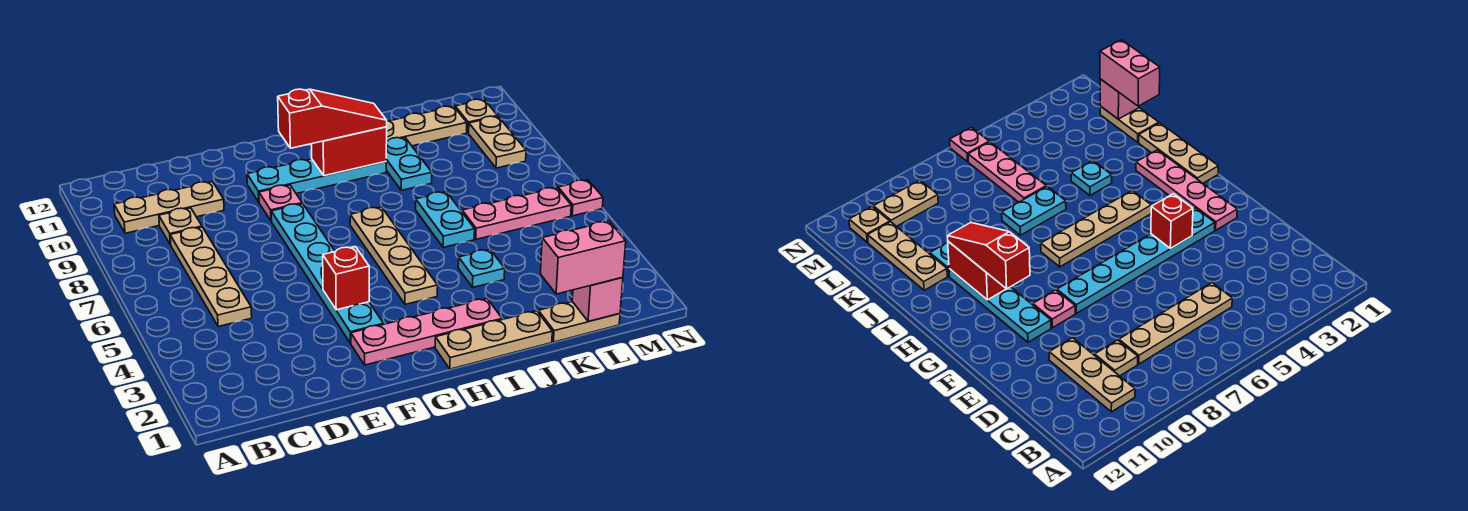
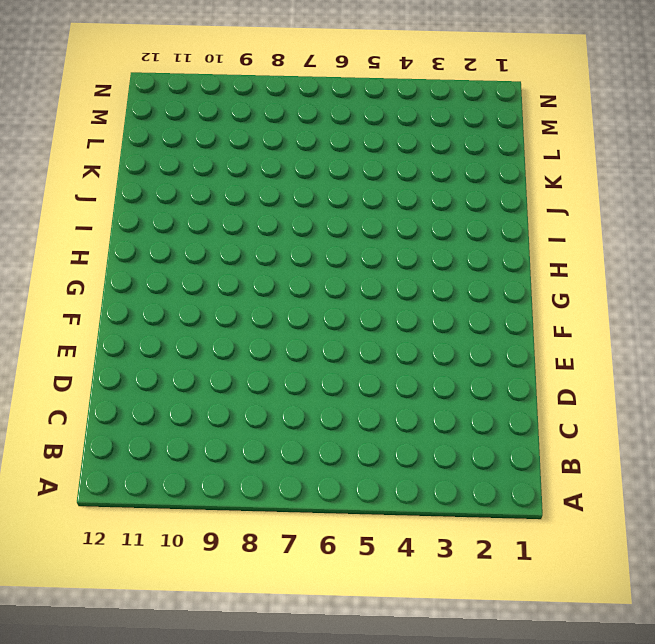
none -> tan 1x3 plate [114,182,224,233]
none -> tan 1x4 plate [170,227,252,327]
none -> tan 1x1 plate [159,208,202,245]

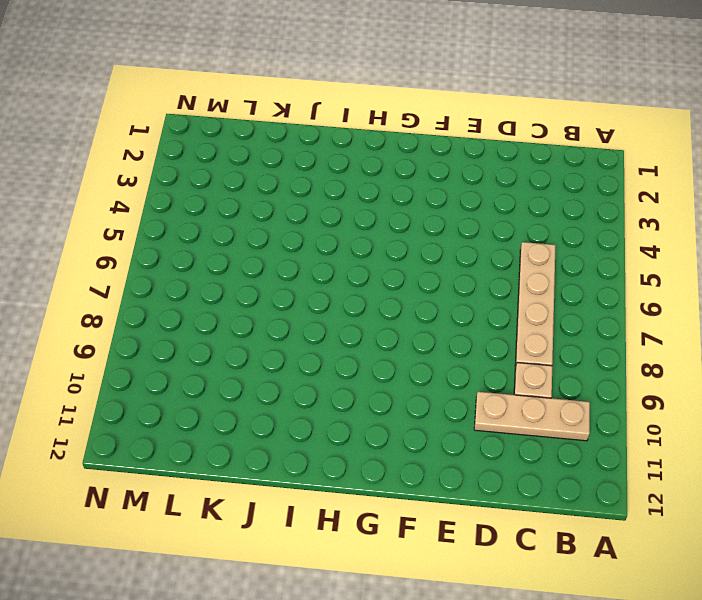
none -> pink 1x4 plate [351,299,502,365]
none -> cyan 1x6 plate [271,204,383,343]
none -> pink 1x1 plate [259,185,302,221]

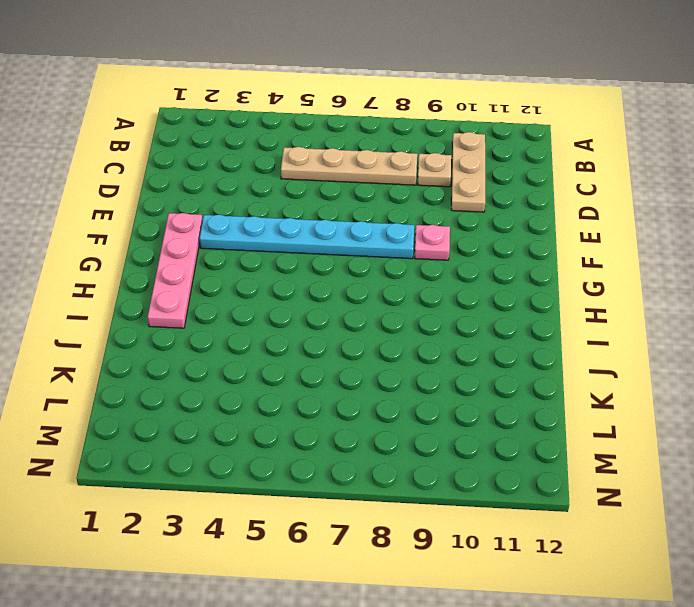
none -> cyan 1x4 plate [247,159,386,202]
none -> tan 1x3 plate [435,311,552,369]
none -> tan 1x4 plate [350,207,438,304]

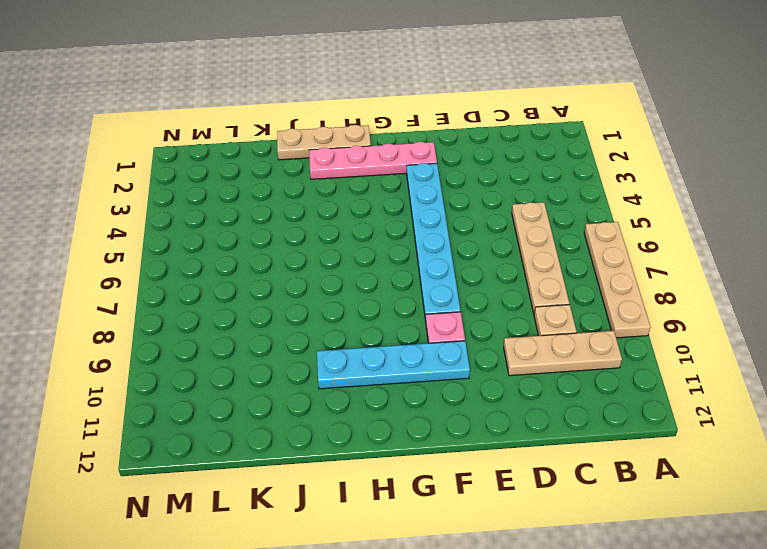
tan 1x4 plate [584,222,650,338] -> tan 1x4 plate moved to [350,207,438,304]
none -> cyan 1x1 plate [458,249,505,287]
none -> cyan 1x2 plate [416,192,475,247]
none -> cyan 1x2 plate [386,138,432,190]

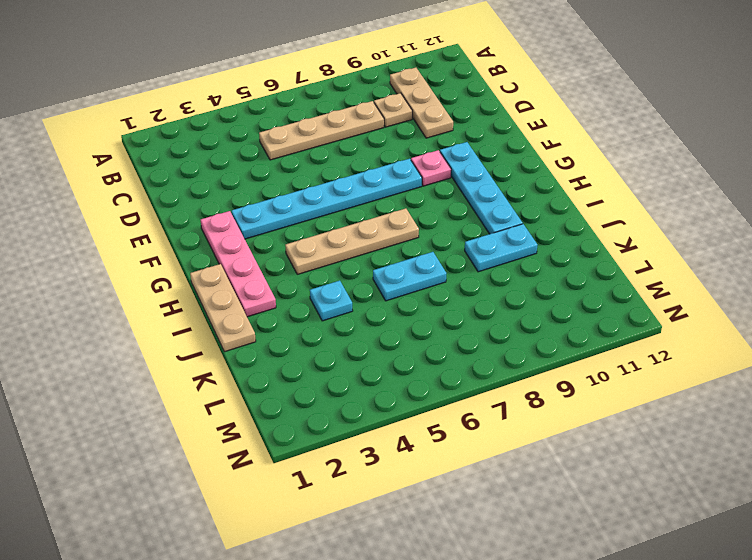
none -> tan 1x3 plate [387,106,467,146]
none -> tan 1x2 plate [538,302,620,342]
none -> pink 1x3 plate [462,188,571,239]

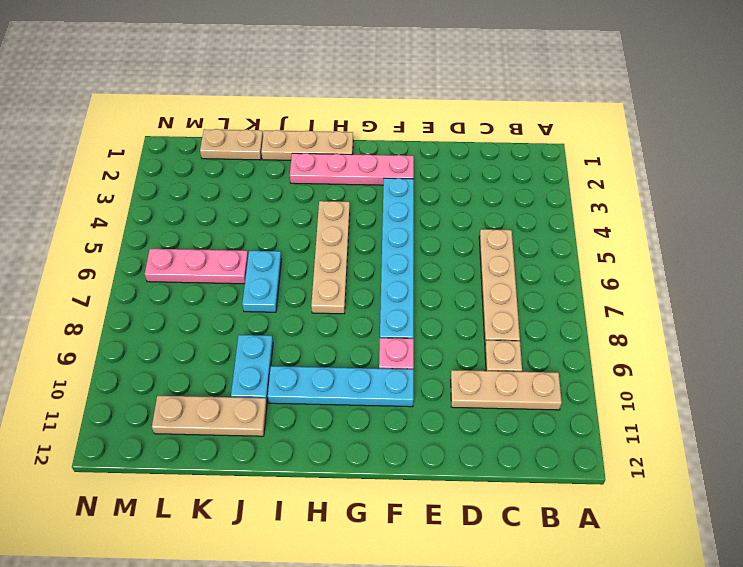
none -> cyan 1x1 plate [458,249,505,287]
none -> tan 1x2 plate [469,116,526,168]
none -> tan 1x1 plate [455,99,497,133]

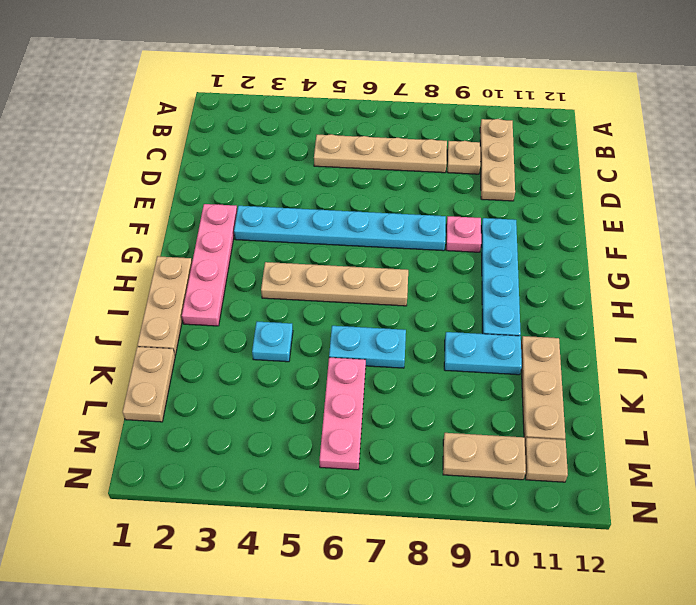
none -> pink 1x1 plate [558,180,603,216]
none -> red 1x1 brick [323,247,369,310]
none -> red 1x2 brick [311,127,387,176]

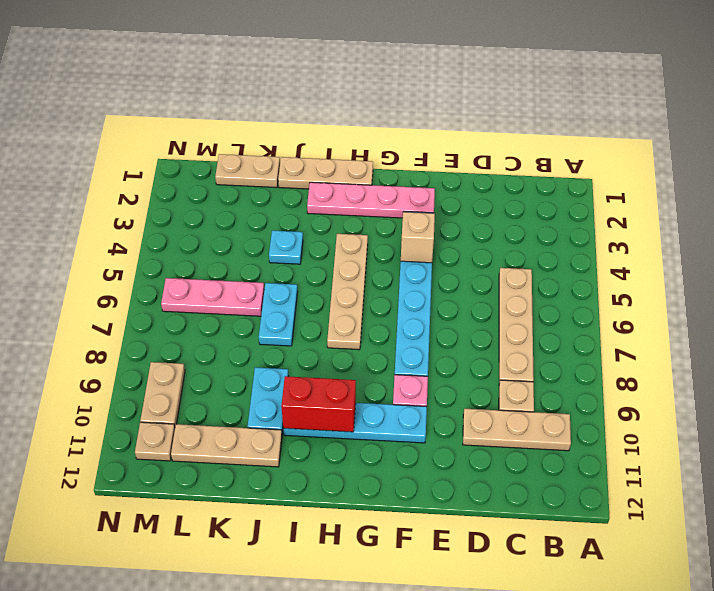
tan 1x1 brick [401,212,435,263] -> red 1x1 brick [323,247,369,310]
none -> pink 1x1 plate [558,180,603,216]
none -> pink 1x1 brick [572,277,623,322]
none -> red 1x3 slope [278,89,387,148]

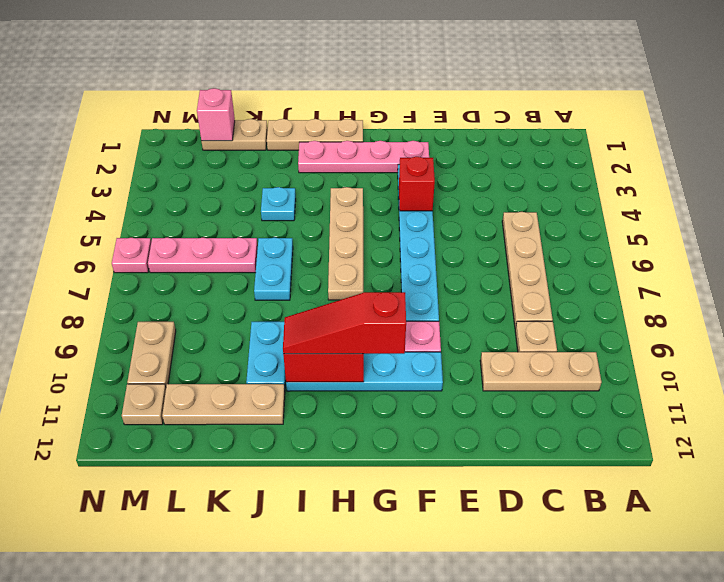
none -> pink 1x2 brick [540,221,626,294]

